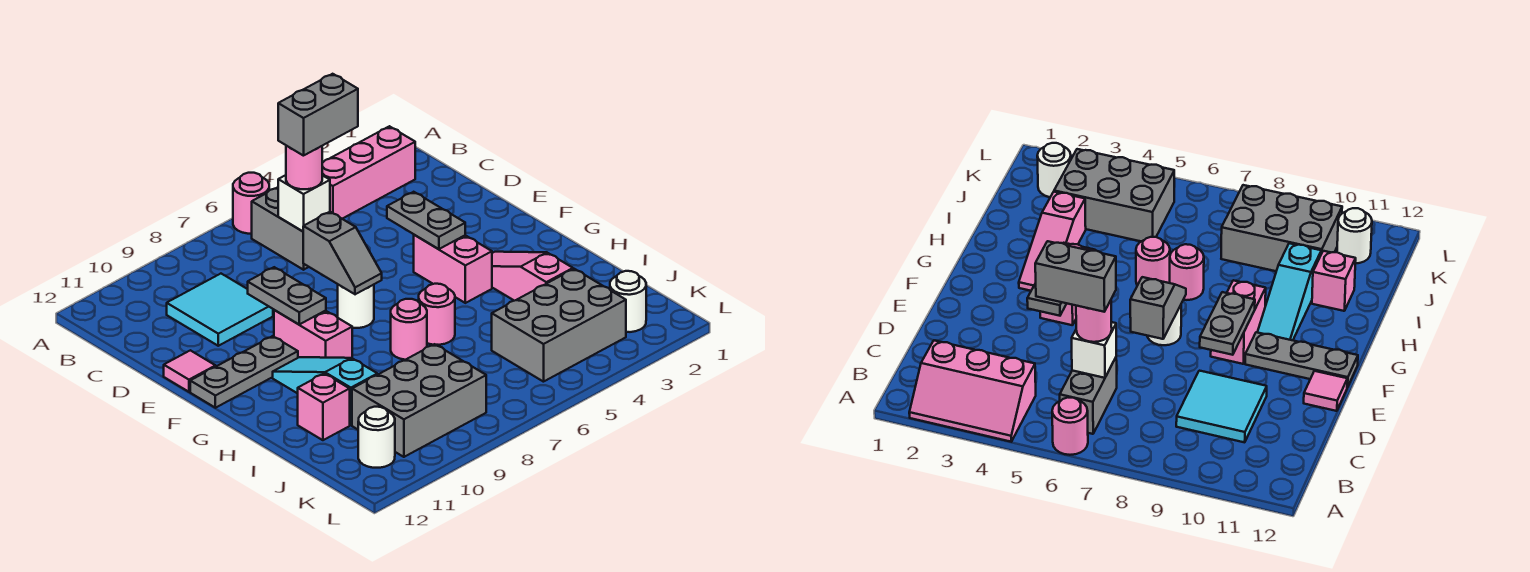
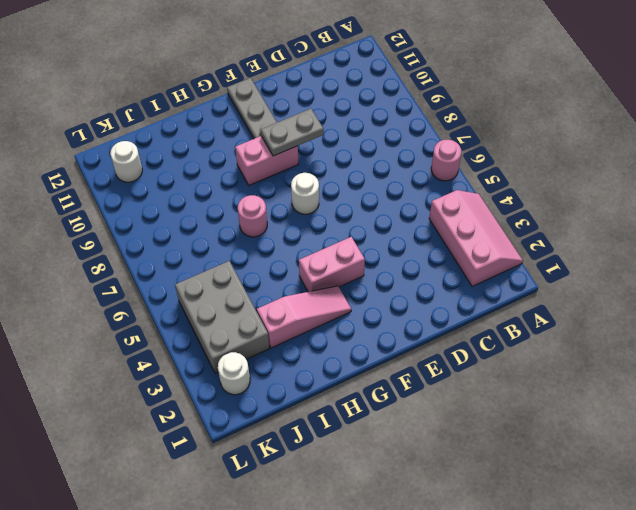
none -> grey 1x2 brick [252,187,308,270]
none -> cyan 2x2 tile [167,274,273,346]
none -> pink 1x1 tile [164,350,216,392]

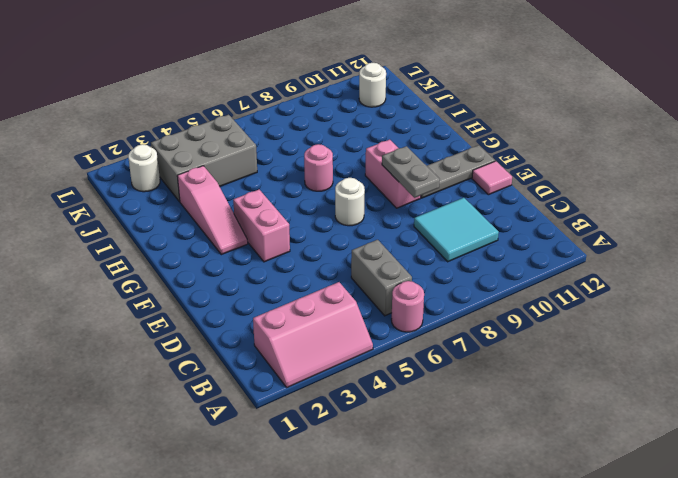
none -> cyan 1x3 slope [273,357,377,425]
none -> pink 1x1 round brick [419,284,455,345]
none -> pink 1x1 brick [298,373,350,440]

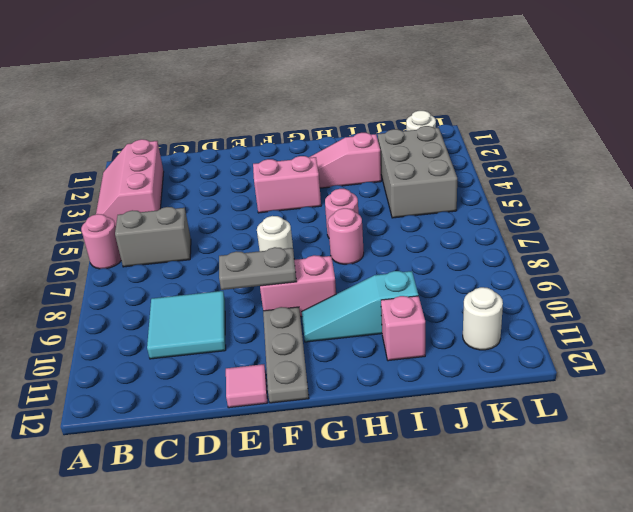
none -> grey 2x3 brick [352,344,486,457]
none -> white 1x1 brick [278,175,330,231]
none -> grey 1x2 plate [387,192,465,249]

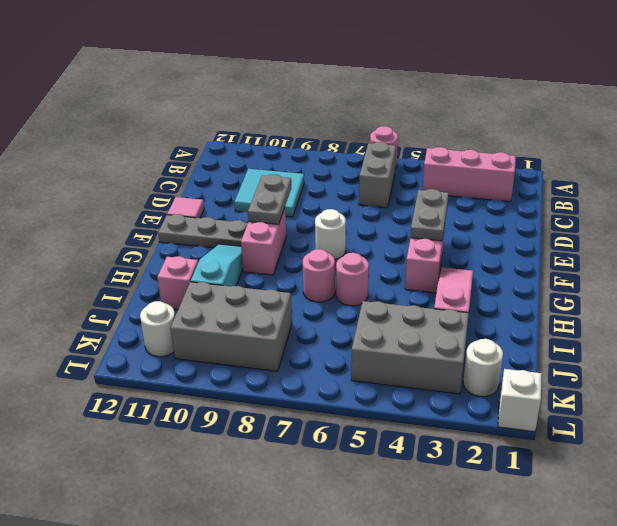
white 1x1 brick [498,369,542,432] -> white 1x1 brick moved to [278,175,330,231]
none -> grey 1x2 slope [303,212,382,294]
none -> pink 1x1 round brick [286,146,322,189]
none -> grey 1x2 brick [278,74,358,156]

